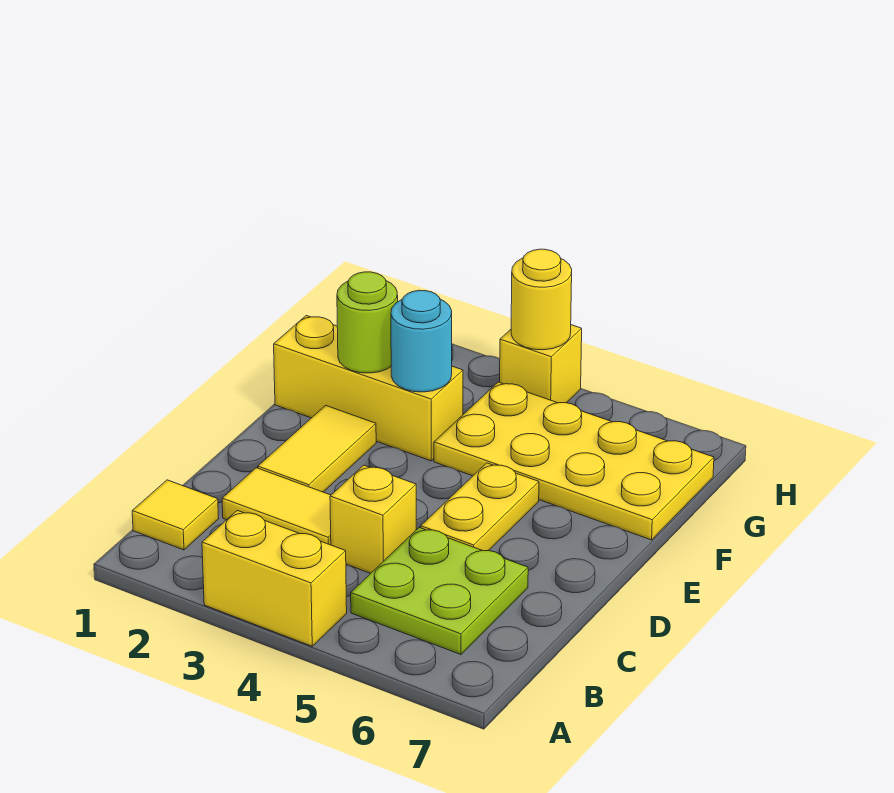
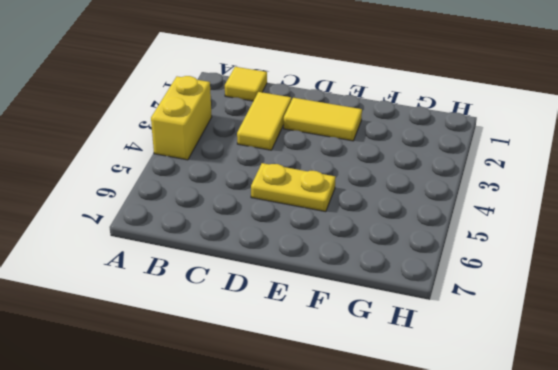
none -> lime 2x2 plate [351,527,528,654]
none -> yellow 1x1 brick [330,465,416,573]
none -> yellow 1x3 brick [274,316,463,461]

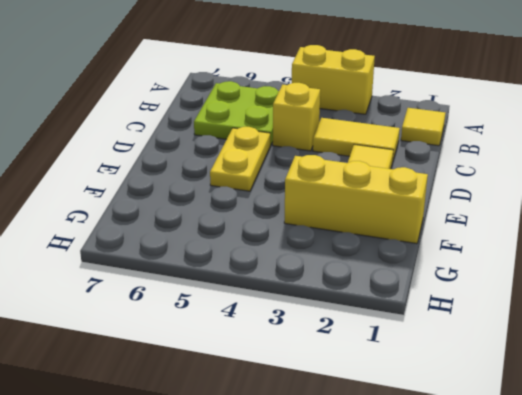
none -> yellow 2x4 plate [434,382,714,540]
none -> yellow 1x1 brick [500,325,582,403]
none -> lime 1x1 round brick [337,272,398,373]

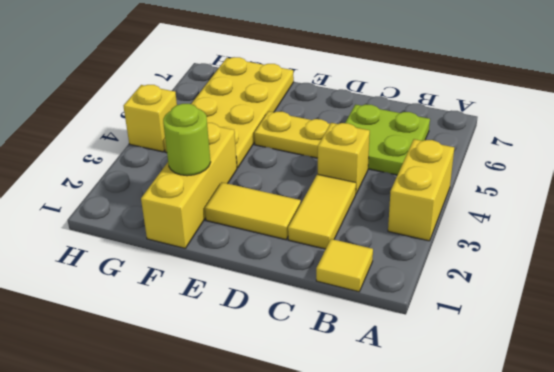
none -> cyan 1x1 round brick [391,290,452,392]
none -> yellow 1x1 round brick [511,249,572,350]

